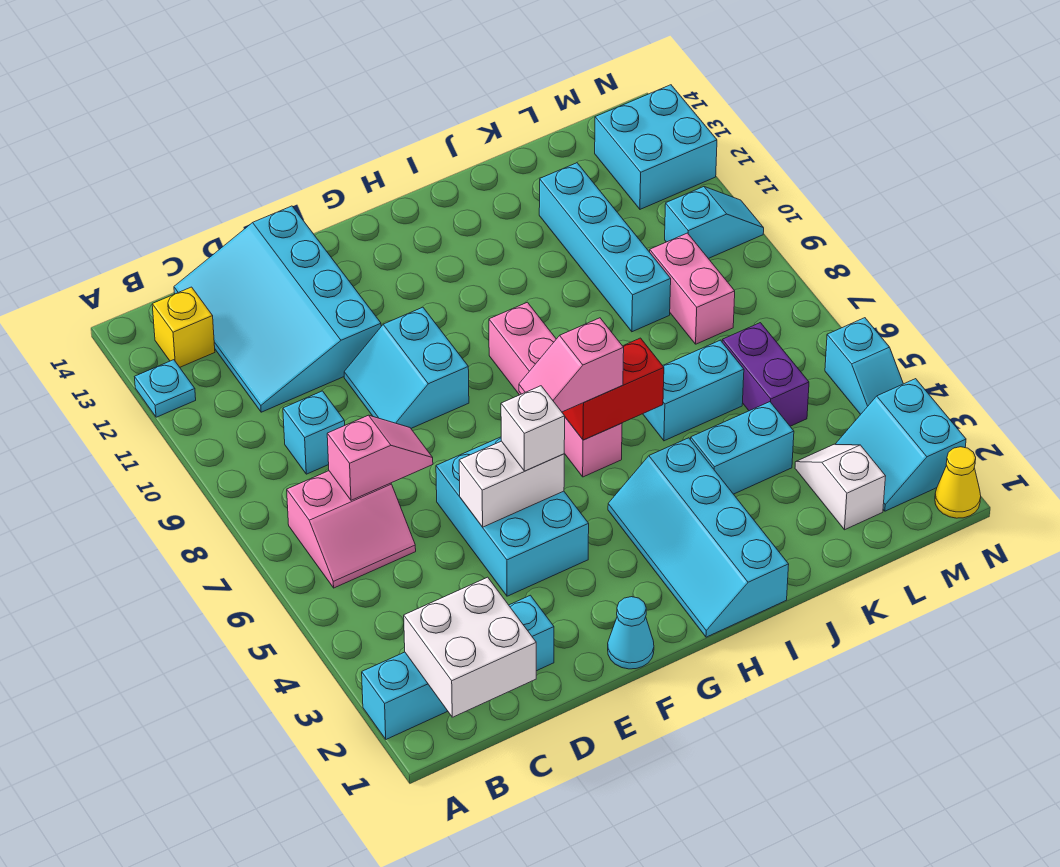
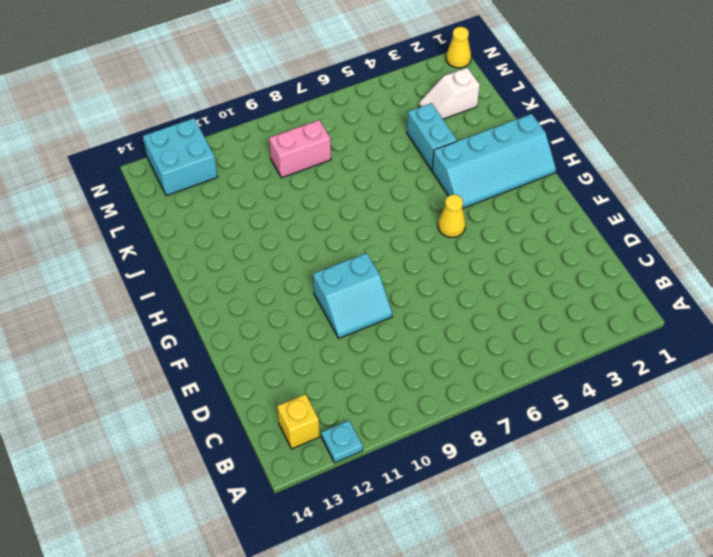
yellow 1x1 cone [438,195,466,237] -> none
none -> cyan 1x4 brick [362,595,554,739]
none -> pink 2x2 slope [287,471,416,588]
none -> cyan 1x1 brick [283,391,345,474]

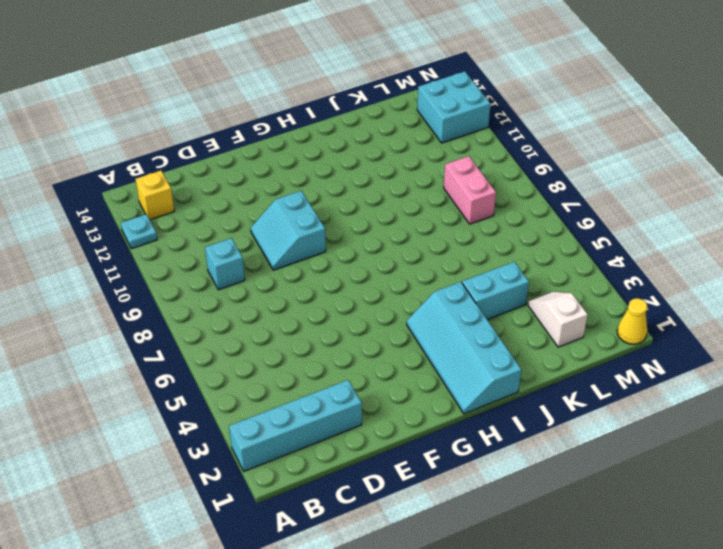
none -> pink 2x2 slope [287,471,416,588]
none -> cyan 3x4 slope [174,206,381,412]
none -> cyan 2x3 brick [436,437,589,596]

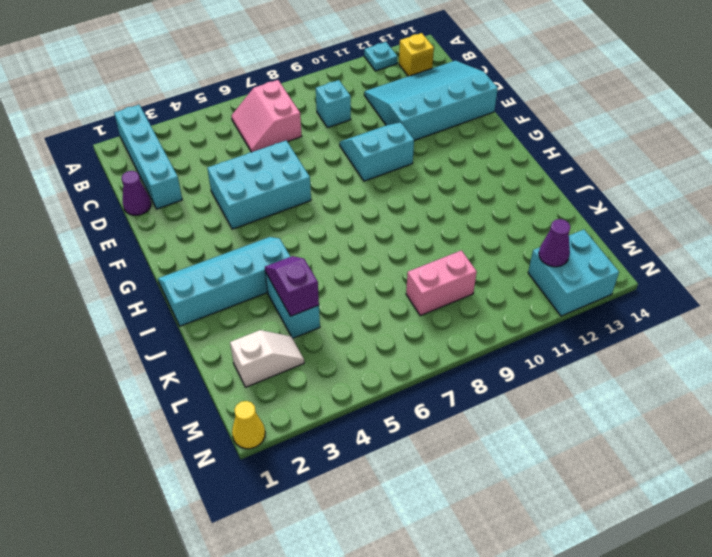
purple 1x1 cone [122,171,151,215] -> none
purple 1x2 slope [265,256,319,316] -> none
purple 1x1 cone [539,219,570,267] -> none
none -> cyan 1x1 cone [608,597,654,669]
none -> pink 1x4 brick [489,302,622,477]
none -> cyan 1x2 brick [643,340,744,441]

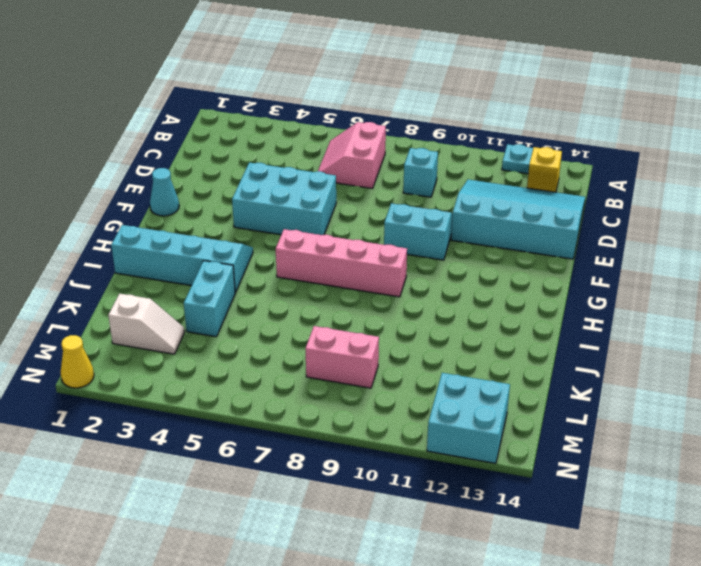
none -> cyan 1x4 brick [362,595,554,739]
none -> cyan 1x2 brick [643,340,744,441]
none -> cyan 1x4 brick [539,163,671,332]

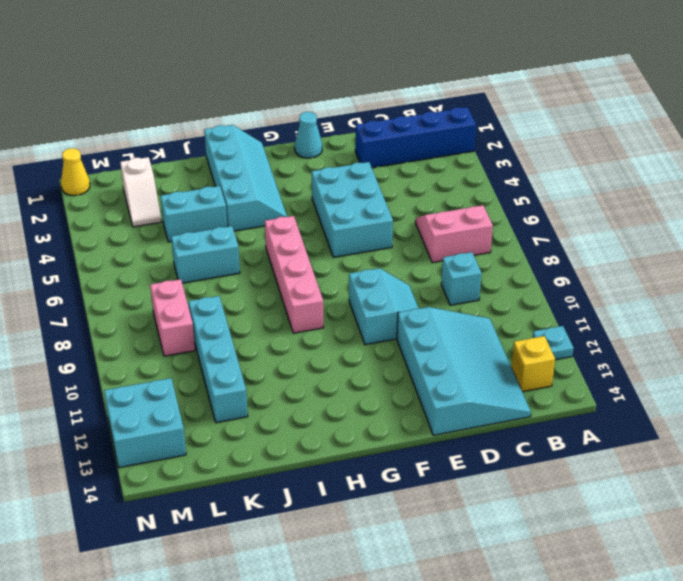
blue 1x4 brick [355,107,476,168] -> cyan 1x4 brick [362,595,554,739]
none -> purple 1x2 brick [722,323,809,426]
none -> cyan 2x2 slope [836,379,966,511]
none -> cyan 1x2 slope [665,187,764,259]

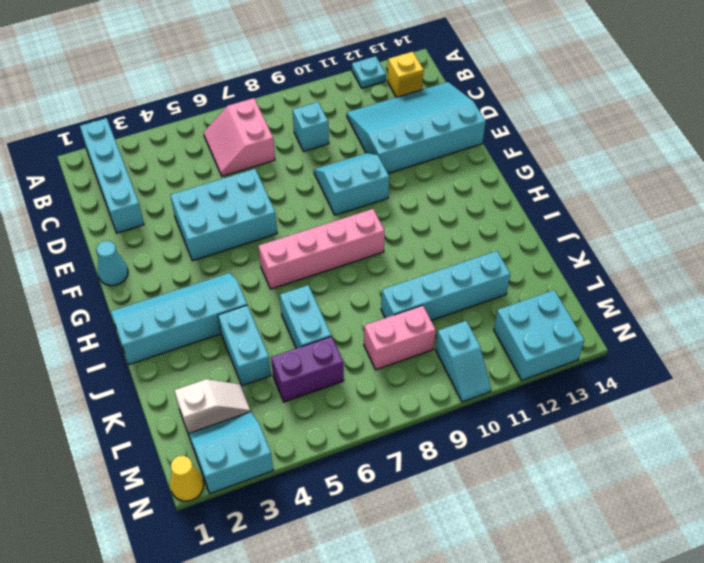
none -> cyan 1x2 slope [825,318,903,415]
none -> white 2x2 brick [404,577,536,717]
none -> pink 1x2 slope [327,415,433,500]

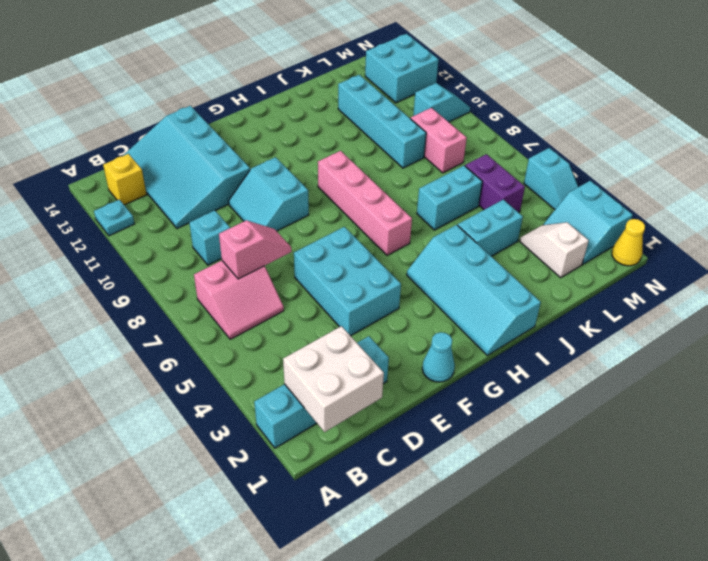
none -> white 1x2 brick [459,441,564,527]
none -> red 1x2 brick [562,338,664,440]
none -> white 1x1 brick [501,386,565,471]

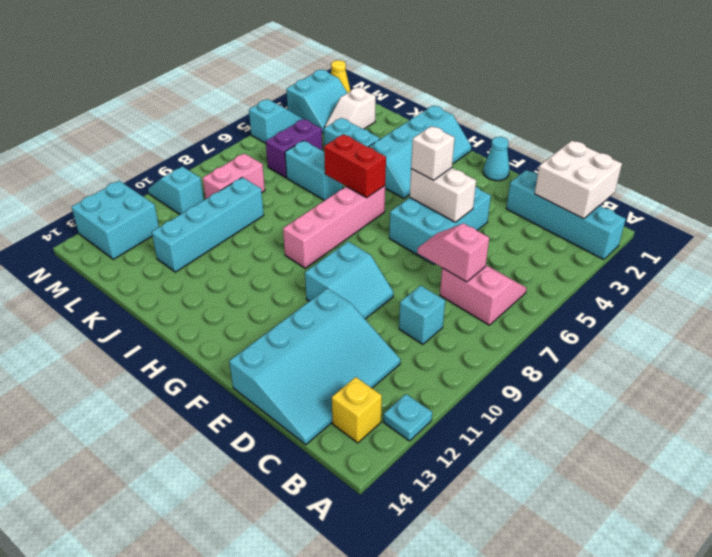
none -> pink 1x2 slope [519,318,624,412]

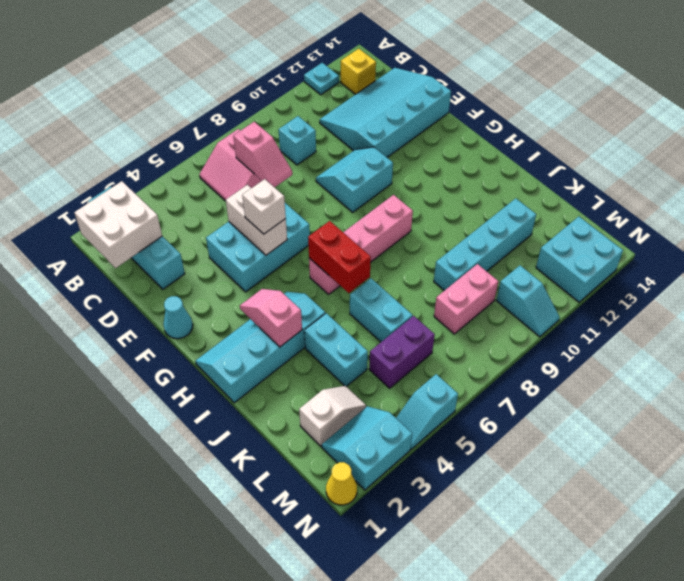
pink 1x2 slope [240,289,302,347] -> pink 1x2 slope moved to [519,318,624,412]

